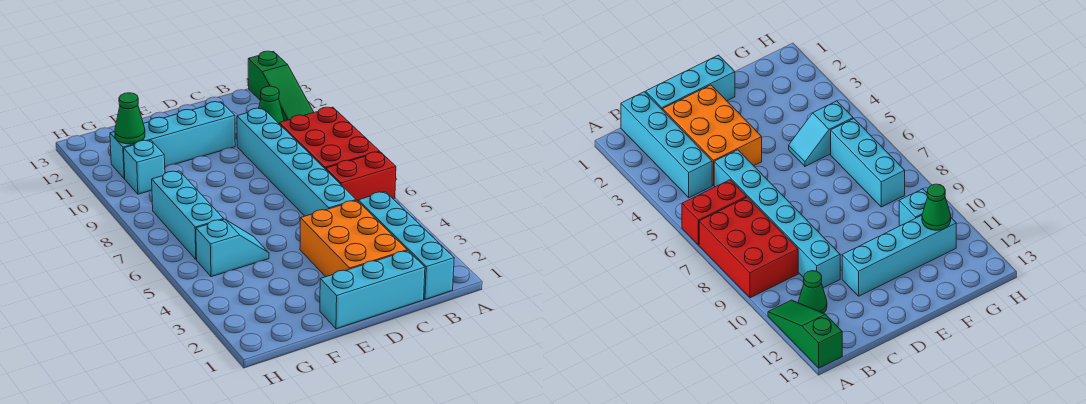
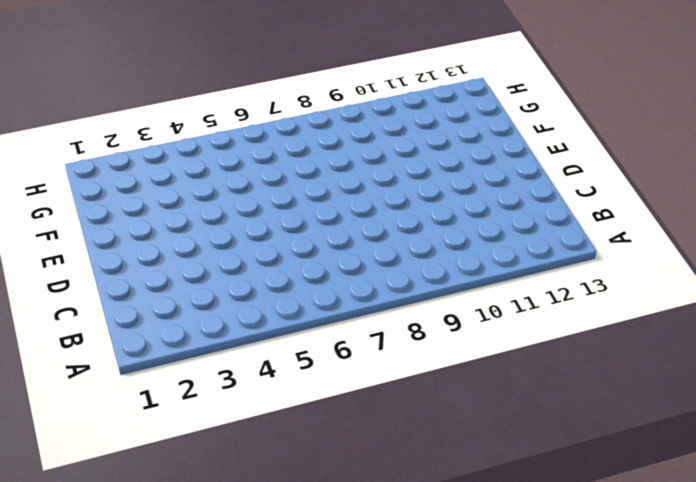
none -> red 1x2 brick [326,152,396,201]
none -> red 2x3 brick [279,107,380,169]
none -> green 1x3 slope [248,51,314,121]

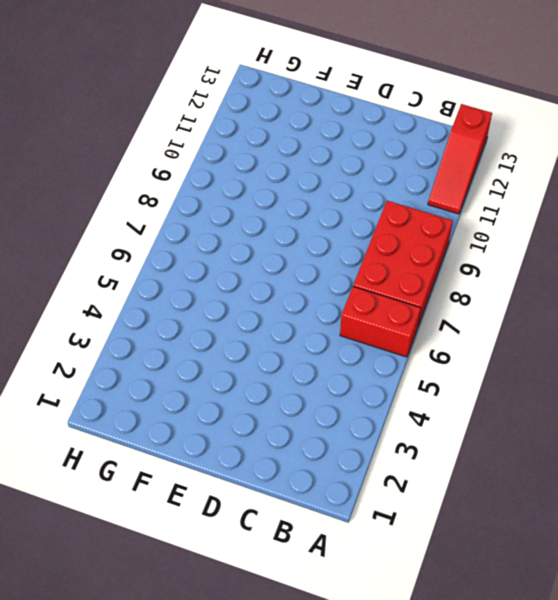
red 1x3 slope [428,104,492,214] -> green 1x3 slope [248,51,314,121]
none -> cyan 1x4 brick [358,192,454,299]
none -> green 1x1 cone [259,86,284,123]
none -> cyan 1x3 brick [320,251,425,329]

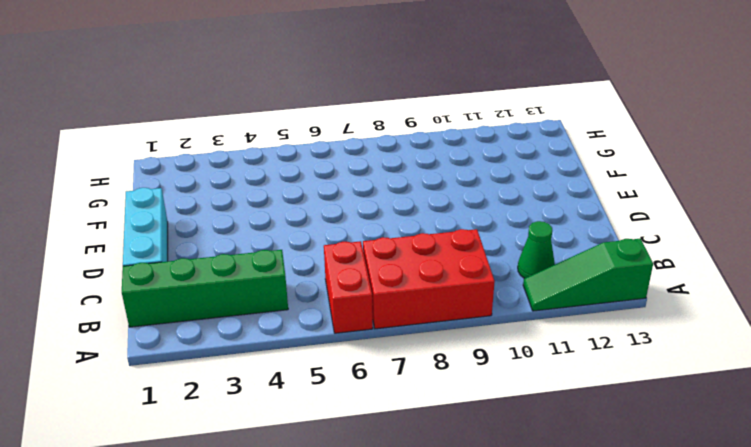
green 1x4 brick [122,250,288,327] -> cyan 1x4 brick [358,192,454,299]
none -> orange 2x3 brick [300,200,407,277]
none -> cyan 1x6 brick [237,108,356,216]
none -> cyan 1x4 brick [110,102,235,178]

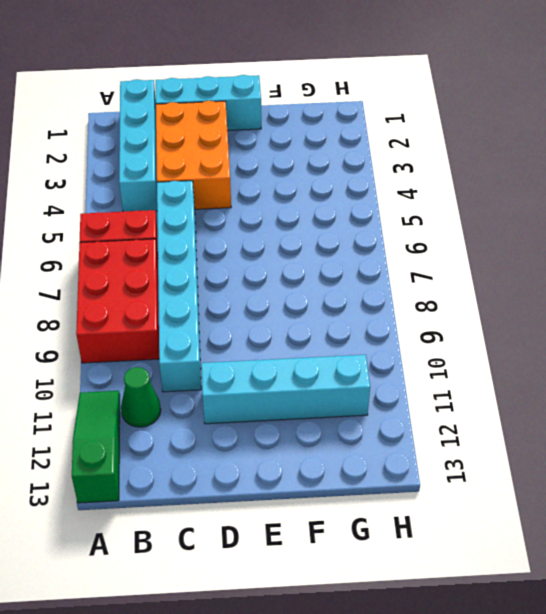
none -> cyan 1x2 slope [196,219,269,277]
none -> cyan 1x3 brick [152,171,224,259]
none -> cyan 1x1 brick [124,140,165,194]

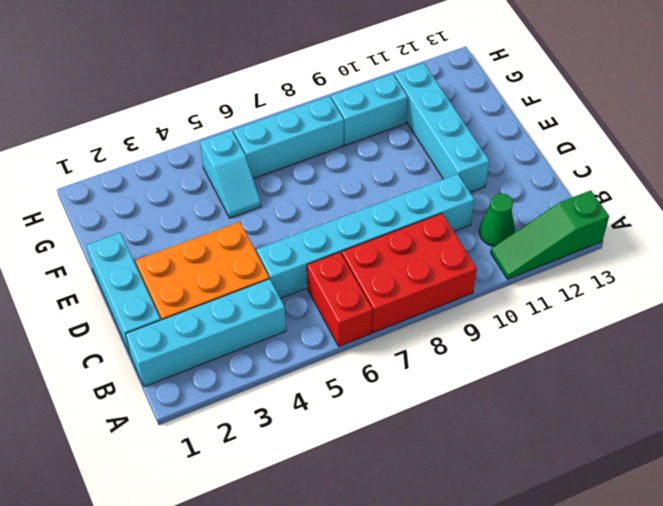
cyan 1x2 brick [331,74,408,145] -> cyan 1x1 brick [124,140,165,194]
none -> green 1x1 cone [115,93,145,144]

